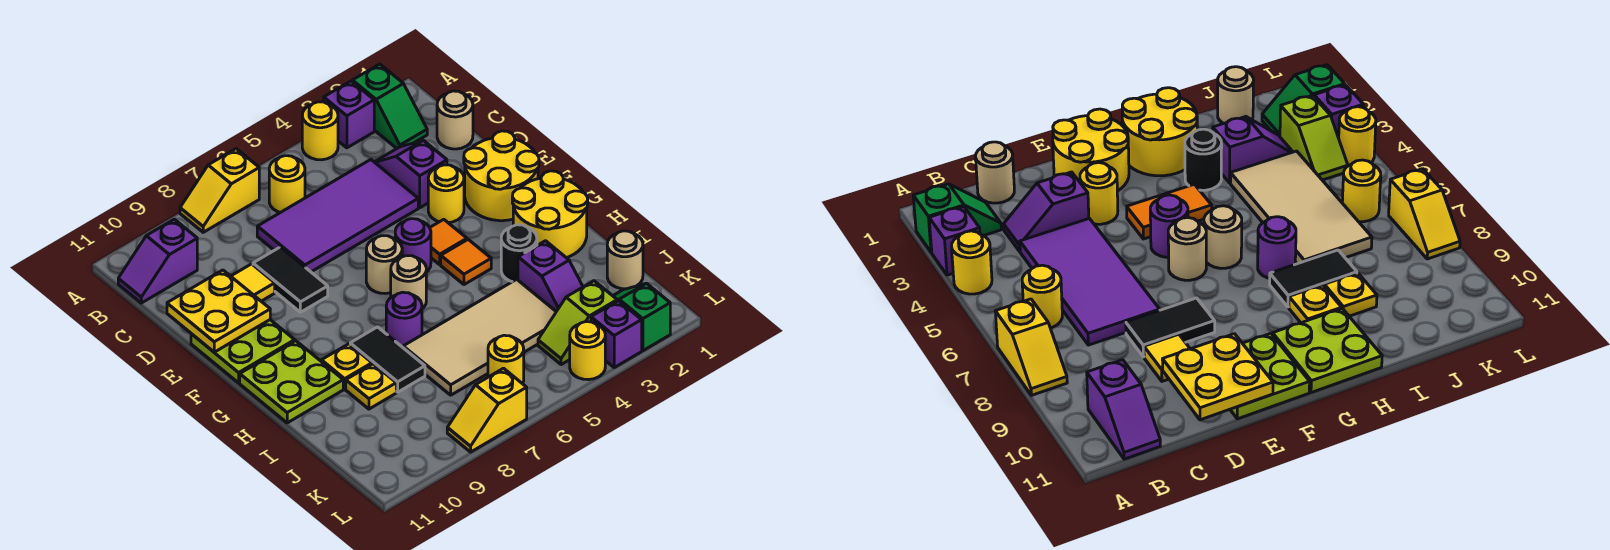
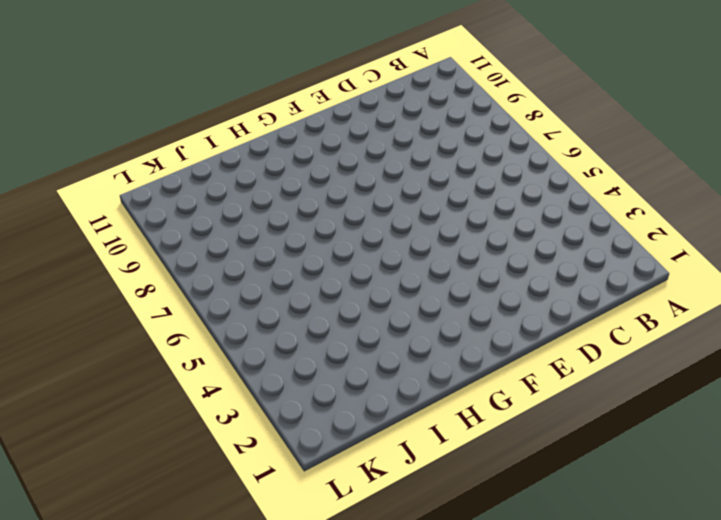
none -> green 1x2 slope [352,64,427,148]
none -> purple 1x1 brick [324,81,374,148]
none -> yellow 1x1 round brick [302,102,338,160]
none -> yellow 1x2 slope [180,149,259,232]

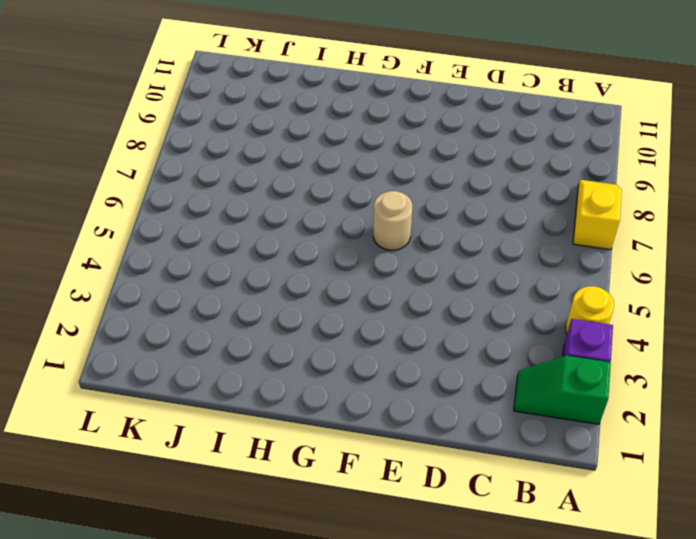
none -> yellow 1x1 round brick [269,156,305,213]
none -> purple 1x2 slope [118,219,197,303]
none -> tan 1x1 round brick [437,91,473,149]
none -> purple 1x2 slope [375,140,447,208]

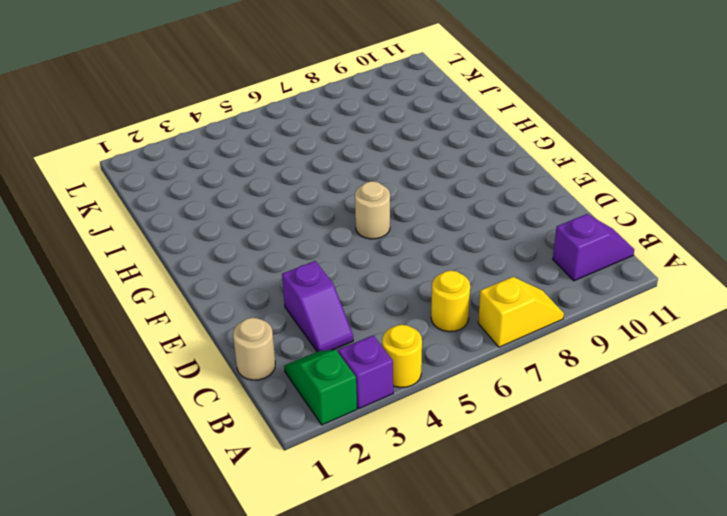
none -> purple 2x4 tile [257,160,418,272]
none -> black 1x2 tile [253,247,328,312]
none -> yellow 1x1 tile [231,264,275,301]
none -> yellow 2x2 round brick [464,131,539,221]

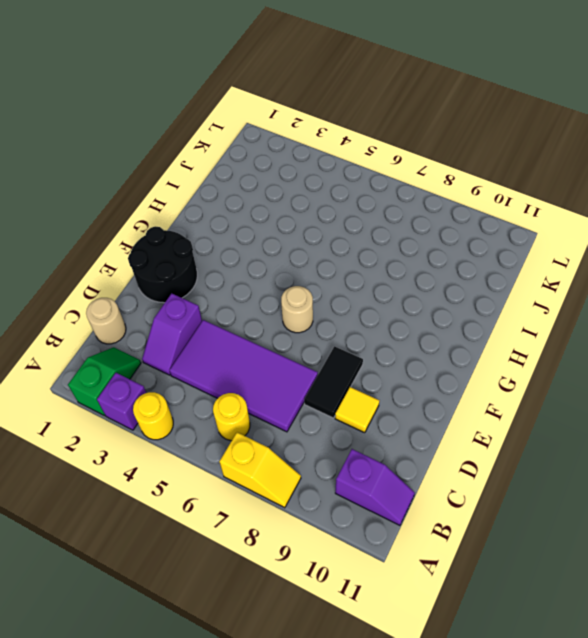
black 2x2 round brick [128,226,197,303] -> yellow 2x2 round brick [464,131,539,221]
none -> yellow 1x1 round brick [428,165,464,223]
none -> lime 2x2 plate [191,320,295,383]
none -> orange 1x1 tile [430,219,467,264]
none -> purple 1x1 round brick [395,219,431,272]

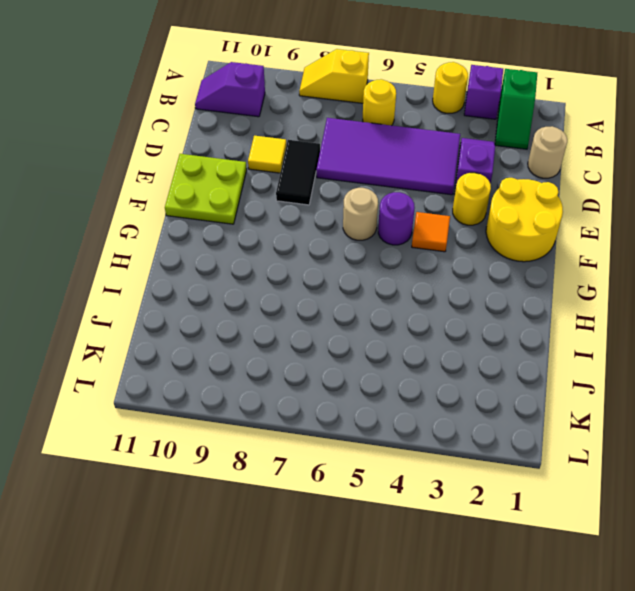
none -> yellow 2x2 round brick [512,171,588,258]
none -> orange 1x1 tile [441,240,491,285]
none -> tan 1x1 round brick [391,256,426,309]
none -> lime 2x2 plate [240,341,343,423]

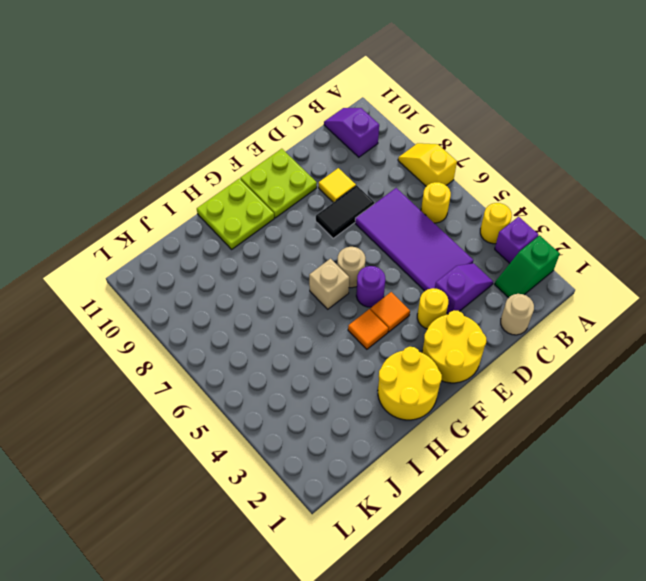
tan 1x1 brick [309,259,349,309] -> tan 1x1 round brick [391,256,426,309]
none -> black 1x1 round brick [501,225,537,282]
none -> purple 1x1 round brick [386,292,422,347]
none -> black 1x2 tile [350,327,425,392]
none -> yellow 1x1 plate [322,344,372,389]

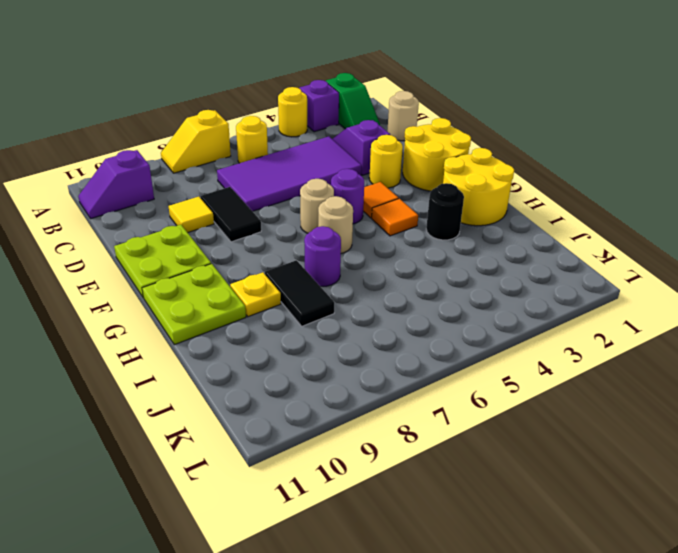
none -> purple 1x2 slope [518,241,583,312]
none -> tan 2x4 tile [403,279,556,395]
none -> yellow 1x1 plate [346,364,396,409]
none -> tan 1x1 round brick [607,231,643,289]

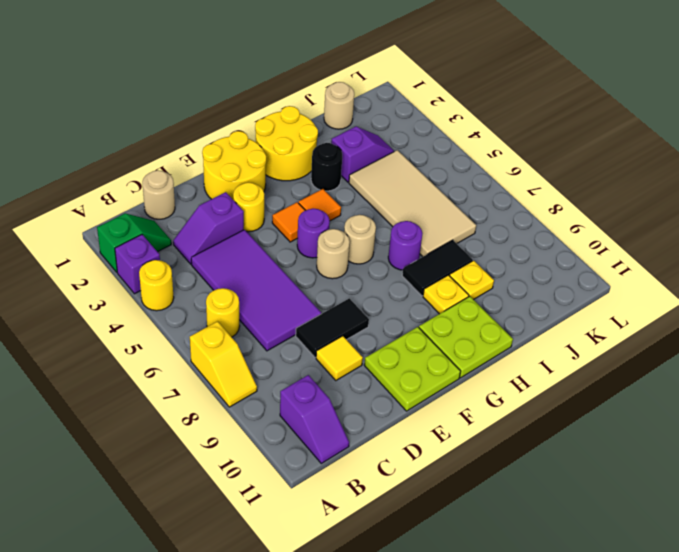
none -> green 1x2 slope [613,283,670,351]
none -> lime 1x2 slope [538,281,617,365]
none -> yellow 1x1 round brick [488,335,524,384]
none -> purple 1x1 brick [591,301,642,367]

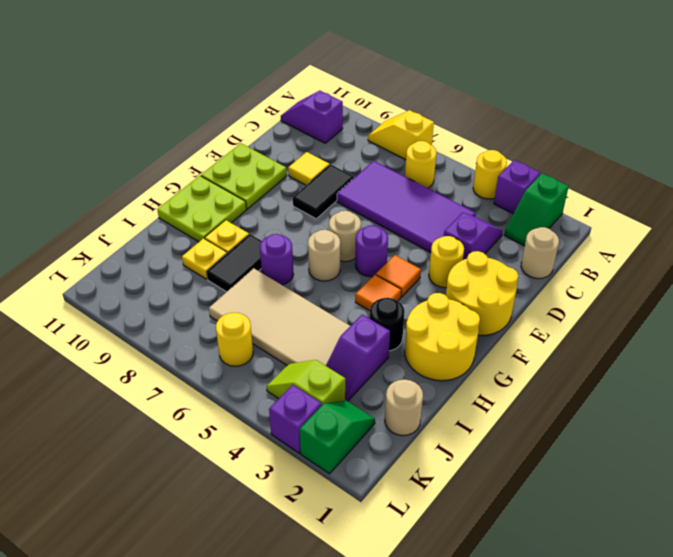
none -> yellow 1x1 round brick [570,322,605,380]
none -> yellow 1x2 slope [447,368,527,452]
none -> yellow 2x2 plate [167,270,270,352]

